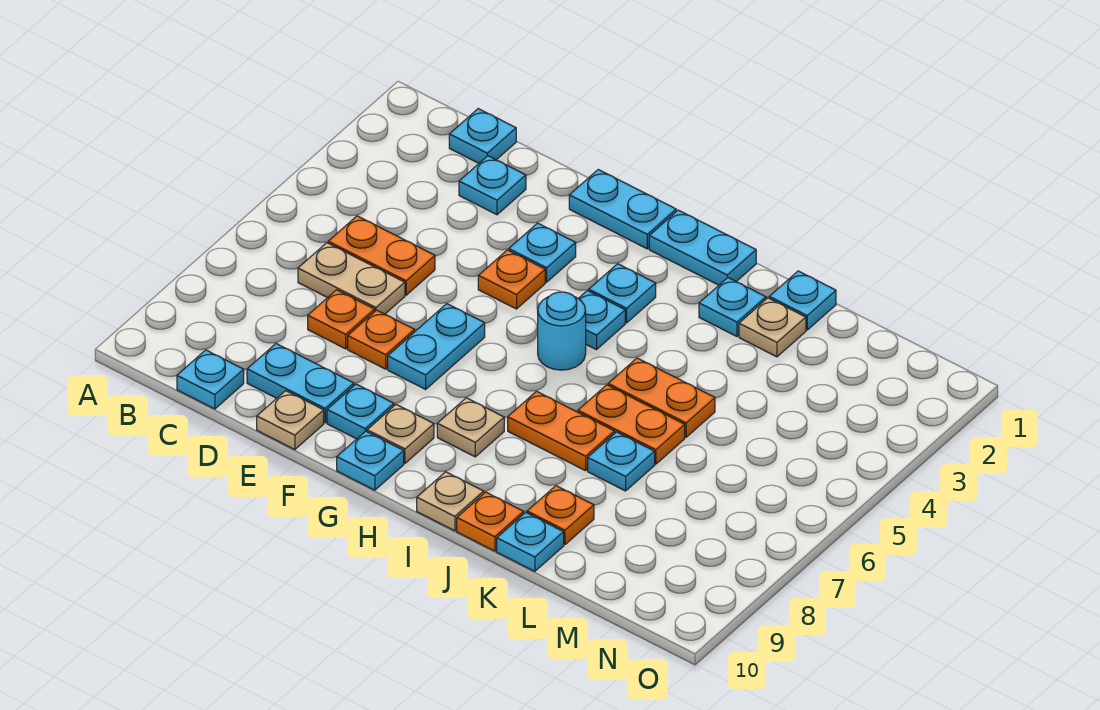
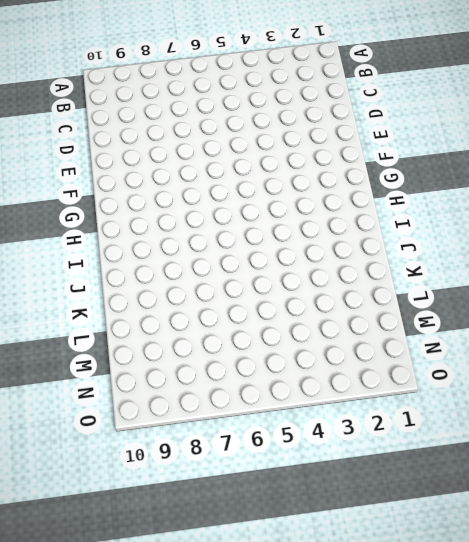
none -> cyan 1x1 plate [449,109,516,163]
none -> orange 1x2 plate [328,216,435,295]
none -> tan 1x2 plate [298,243,405,314]
none -> cyan 1x1 plate [177,350,244,409]

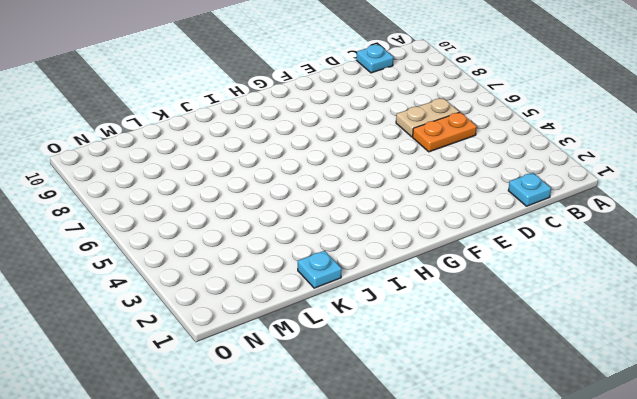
none -> cyan 1x1 plate [459,156,526,215]
none -> orange 1x1 plate [308,290,375,349]
none -> cyan 1x2 plate [247,344,354,423]
none -> orange 1x1 plate [348,310,415,369]

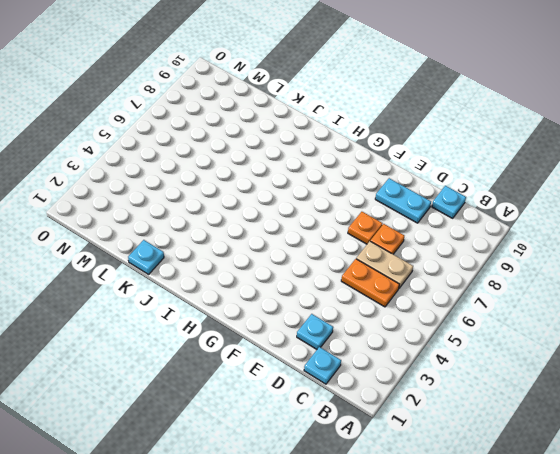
none -> tan 1x1 plate [257,391,324,450]
none -> cyan 1x2 plate [569,170,676,249]
none -> cyan 1x1 plate [509,223,576,282]
none -> orange 1x1 plate [478,250,545,309]

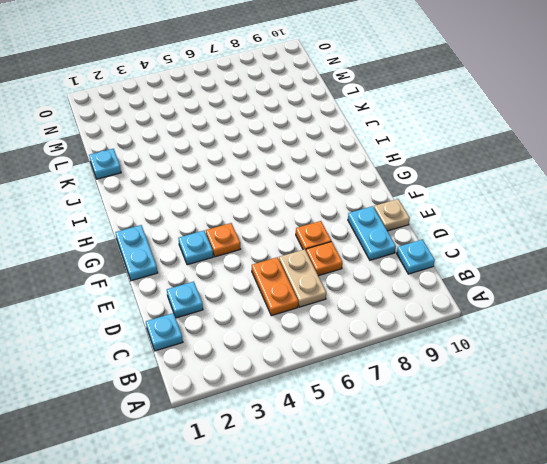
none -> cyan 1x2 plate [388,304,485,389]
none -> cyan 1x1 plate [327,384,394,439]
none -> tan 1x1 plate [367,405,434,463]
none -> cyan 1x1 plate [337,431,404,490]

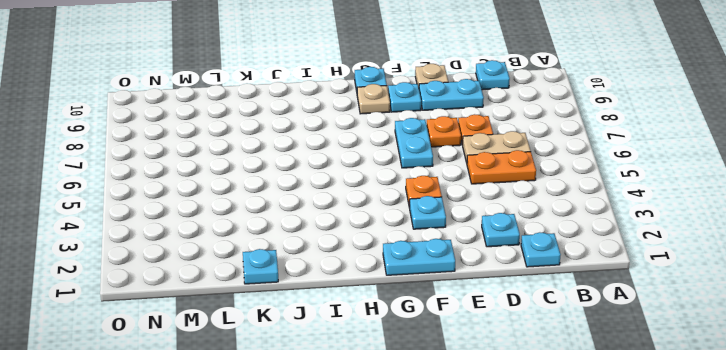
none -> cyan 1x2 plate [649,210,756,285]
none -> cyan 1x1 plate [589,264,656,323]
none -> cyan 1x1 plate [578,291,625,350]
none -> cyan 1x1 round brick [538,292,586,370]

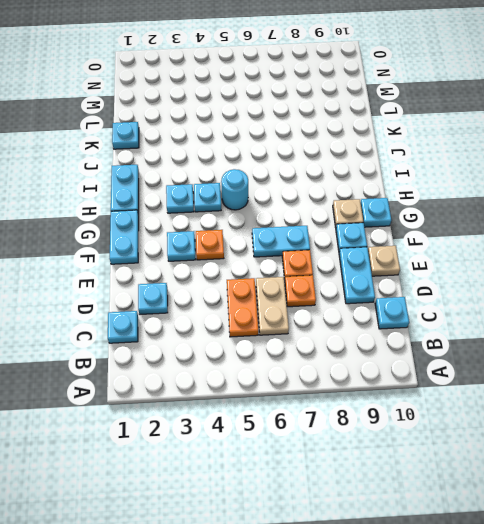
none -> tan 1x1 plate [437,398,504,457]
none -> orange 1x2 plate [508,391,615,471]
none -> tan 1x1 plate [417,472,484,531]
none -> cyan 1x1 plate [699,278,766,336]

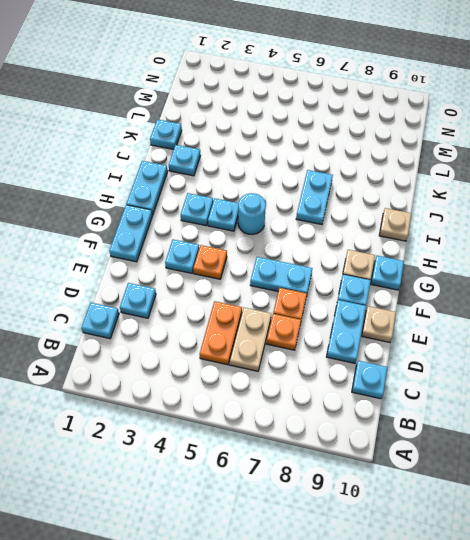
cyan 1x2 plate [296,170,333,224] -> orange 1x2 plate [508,391,615,471]
none -> tan 1x1 plate [437,398,504,457]
none -> orange 1x2 plate [608,358,715,437]
none -> orange 1x2 plate [578,385,685,464]
none -> orange 1x1 plate [457,492,524,551]

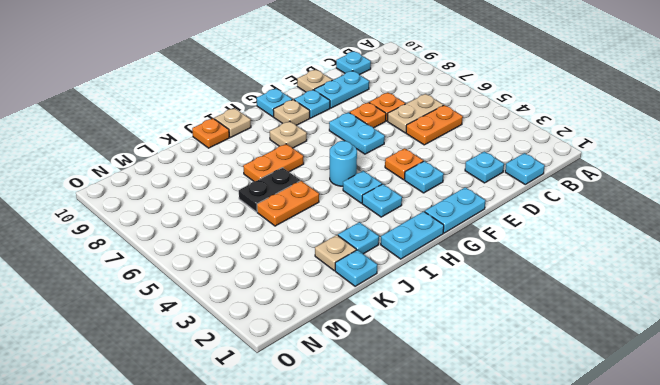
black 1x2 plate [239,168,300,212] -> orange 1x2 plate [578,385,685,464]
none -> cyan 1x1 plate [588,432,655,491]
none -> orange 1x1 plate [527,486,594,544]
none -> cyan 1x1 plate [497,512,564,571]

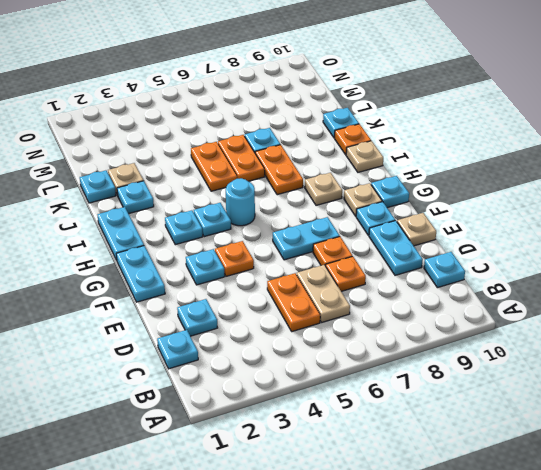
none -> orange 1x1 plate [527,486,594,544]

